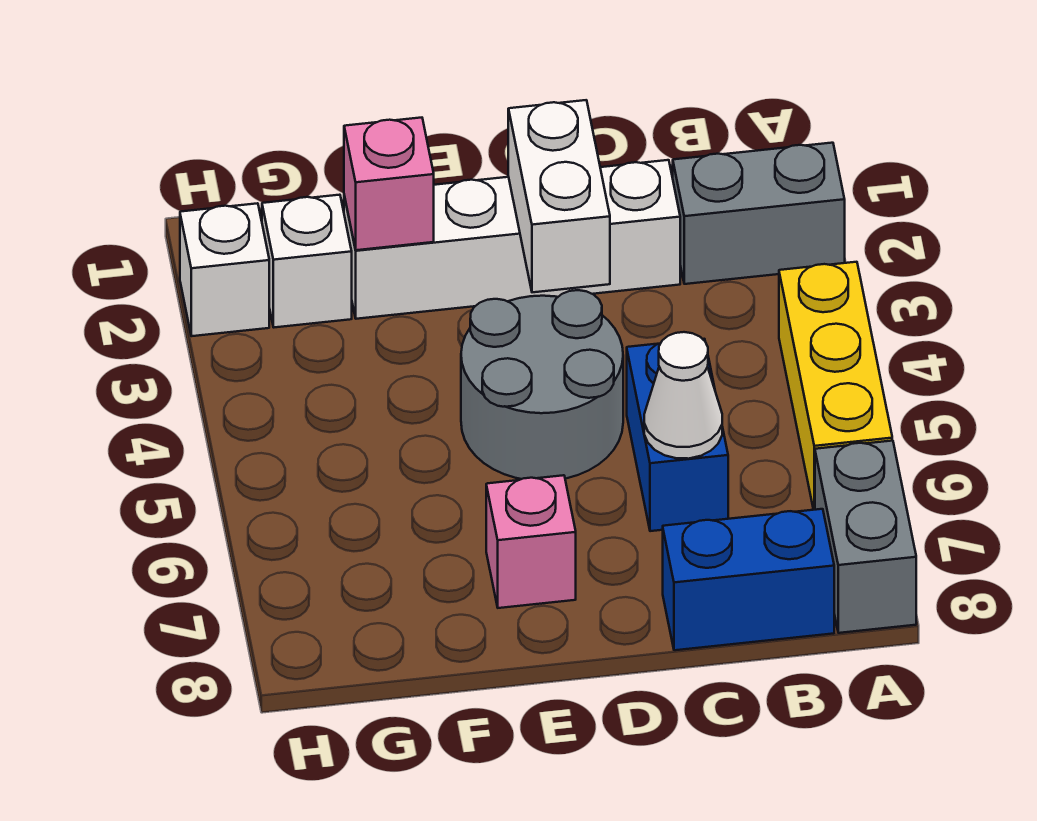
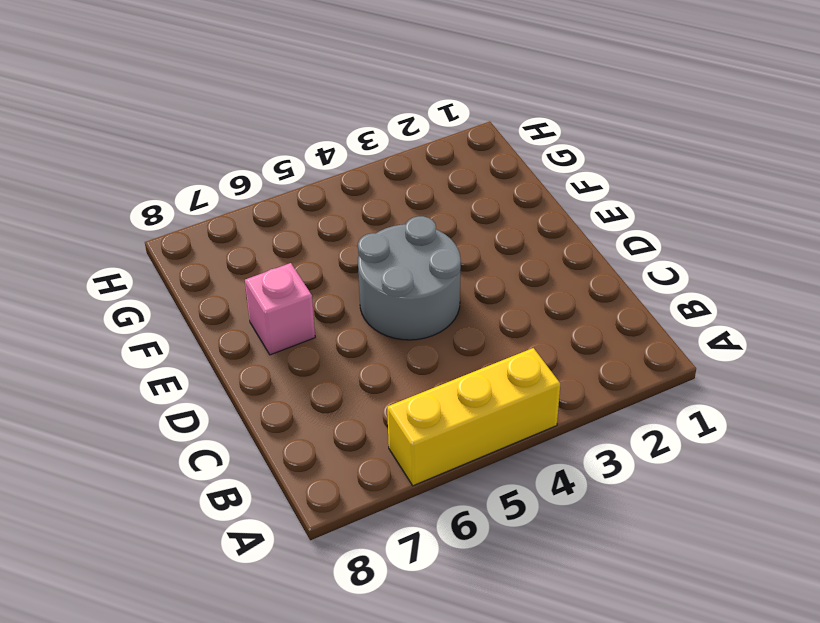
none -> grey 1x2 brick [673,143,845,284]
none -> grey 1x2 brick [815,441,916,633]
none -> blue 1x2 brick [663,509,834,650]

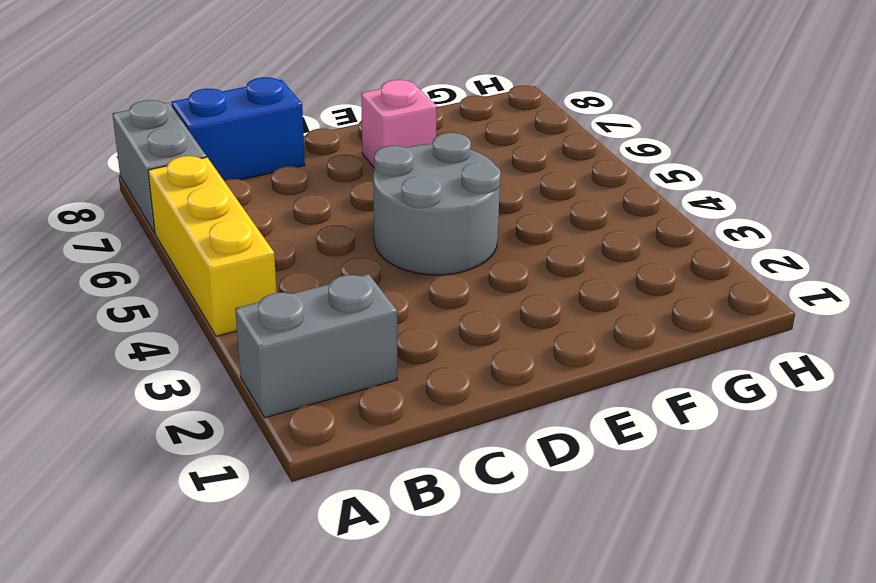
none -> white 1x4 brick [344,160,680,319]
none -> blue 1x2 brick [627,339,728,531]
none -> white 1x1 brick [262,195,352,327]

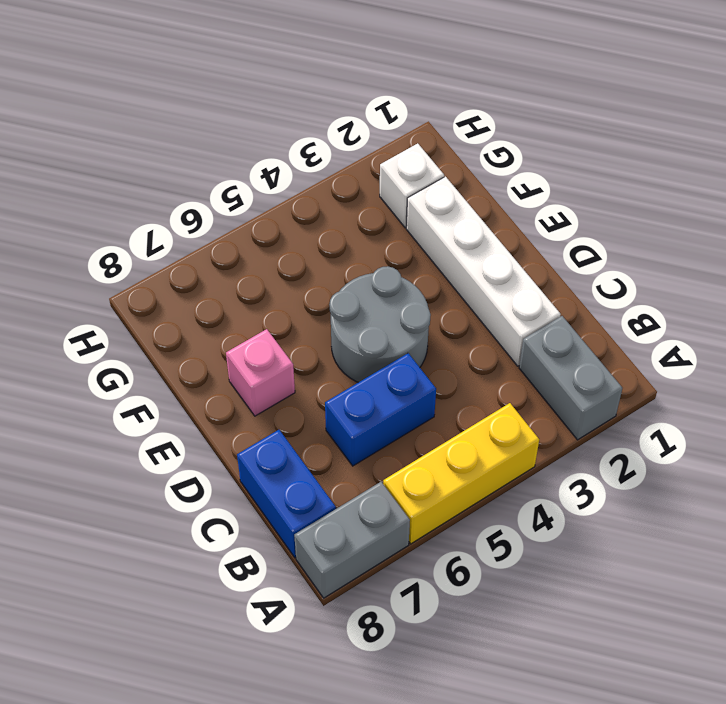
none -> white 1x1 brick [180,203,269,336]
none -> white 1x1 cone [644,332,722,459]
none -> white 1x2 brick [508,100,610,292]

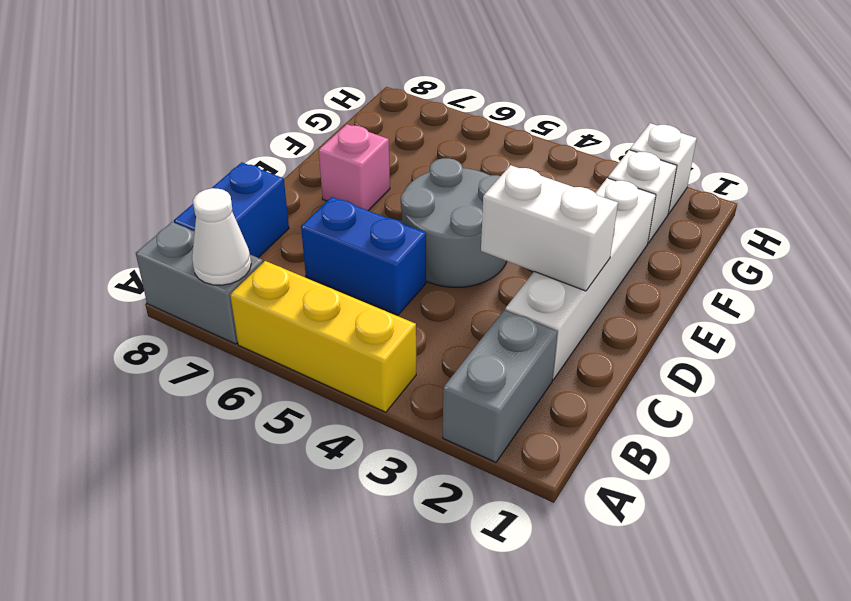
white 1x1 cone [192,188,251,285] -> white 1x1 cone moved to [644,332,722,459]
none -> pink 1x1 brick [344,118,434,250]

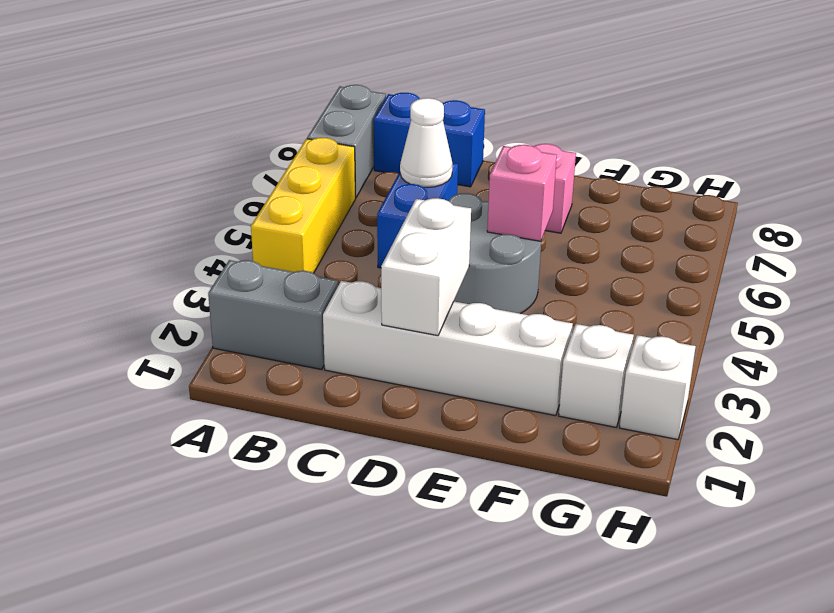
pink 1x1 brick [487,145,557,241] -> pink 1x1 brick moved to [344,118,434,250]

